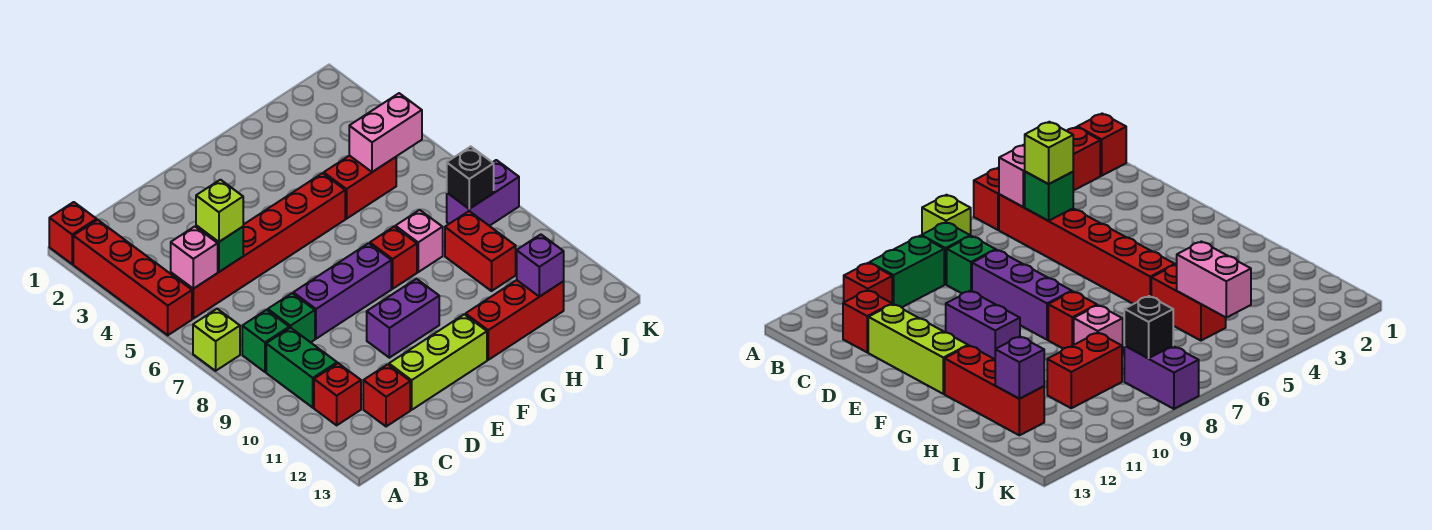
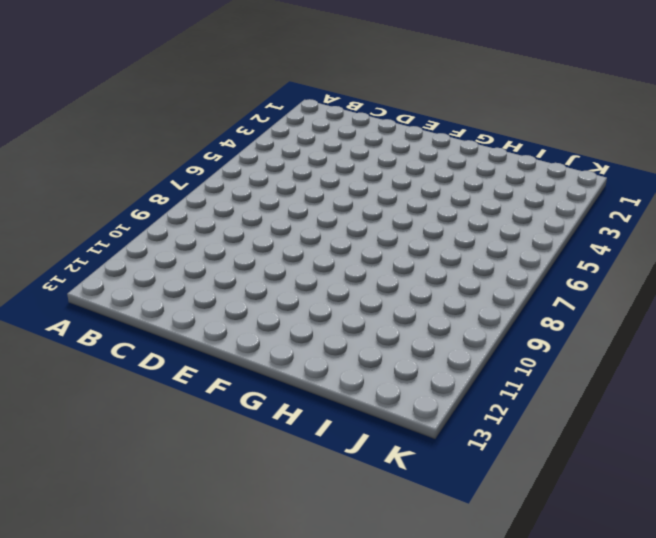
none -> red 1x1 brick [49,202,97,264]
none -> red 1x4 brick [73,220,192,335]
none -> lime 1x1 brick [193,309,240,371]

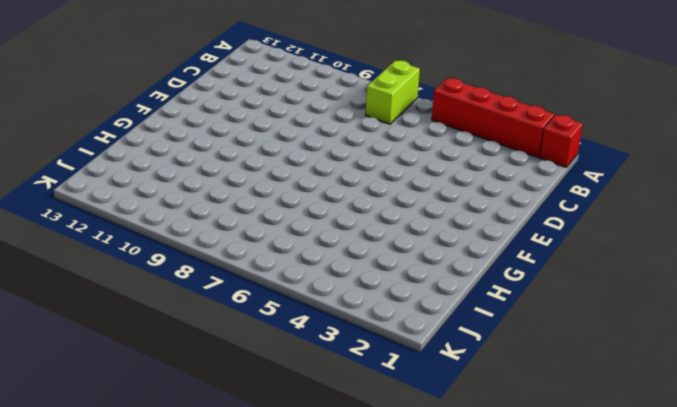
lime 1x2 brick [366,60,420,124] -> lime 1x1 brick [193,309,240,371]
none -> red 1x6 brick [171,173,345,319]
none -> green 1x1 brick [242,310,289,372]
none -> green 1x2 brick [266,328,337,408]

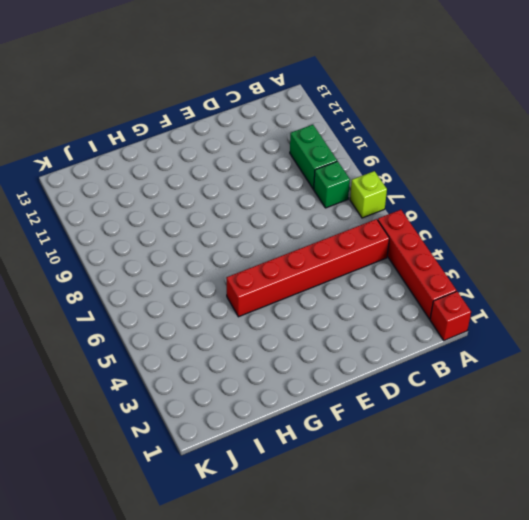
none -> red 1x1 brick [314,363,361,425]
none -> green 1x1 brick [268,293,315,342]
none -> red 1x1 brick [363,364,410,427]

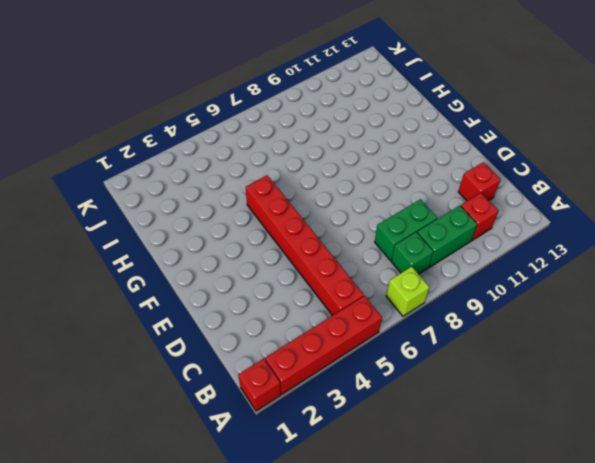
green 1x2 brick [375,199,437,261] -> green 1x1 brick [268,293,315,342]
none -> purple 1x3 brick [293,243,391,339]
none -> lime 1x3 brick [389,314,487,410]
none -> purple 1x2 brick [367,279,439,358]

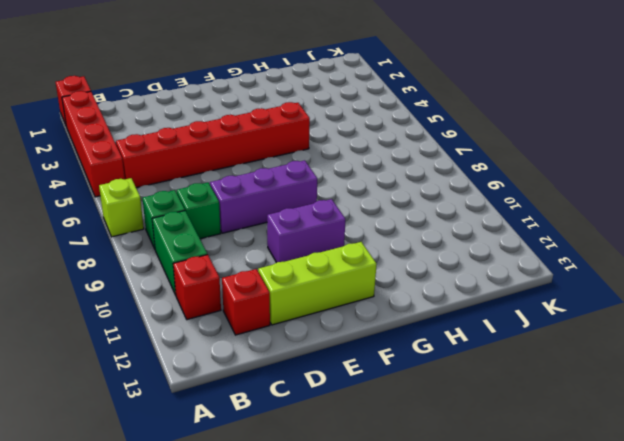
none -> red 1x1 brick [370,227,417,289]
none -> red 1x3 brick [466,280,564,360]
none -> red 1x2 brick [324,155,396,219]

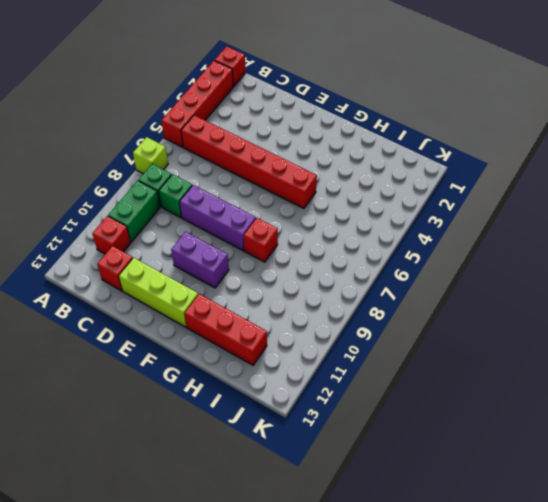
none -> red 1x2 brick [324,155,396,219]
none -> pink 1x1 brick [395,210,443,272]
none -> red 1x2 brick [445,211,516,291]

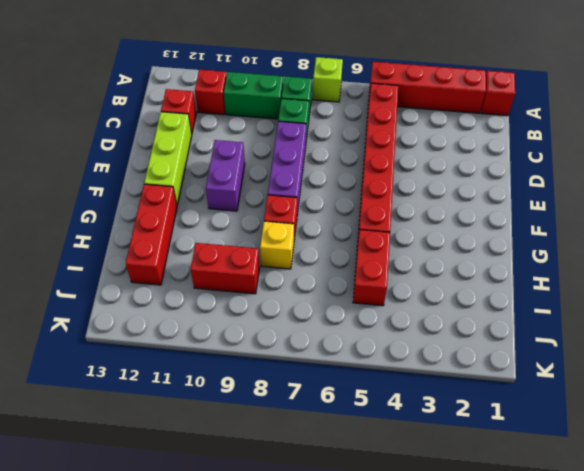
yellow 1x1 brick [260,221,294,269] -> pink 1x1 brick [395,210,443,272]
none -> purple 1x2 brick [447,160,519,226]
none -> pink 1x1 brick [171,226,218,289]
none -> green 1x1 brick [196,226,243,272]

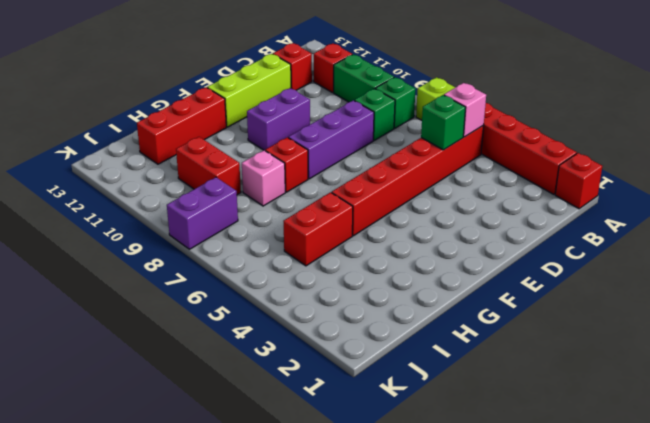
none -> pink 1x2 brick [349,93,422,172]
none -> purple 1x1 brick [517,234,564,297]
none -> black 1x1 brick [447,147,494,209]

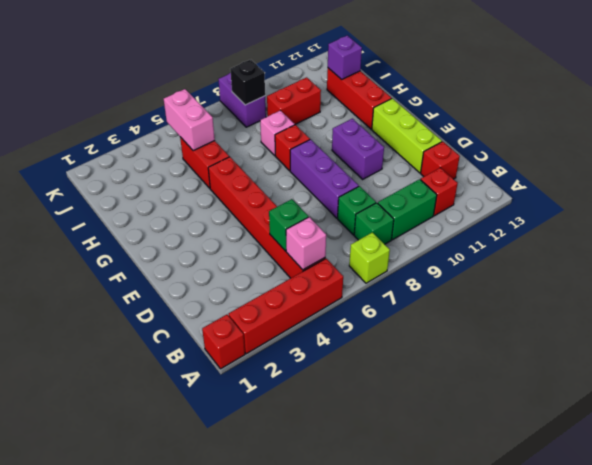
none -> lime 1x1 brick [196,180,243,242]

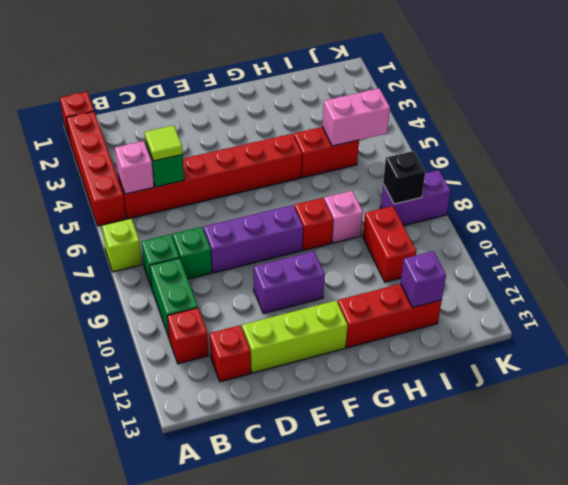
lime 1x1 tile [145,125,183,161] -> lime 1x1 brick [196,180,243,242]

